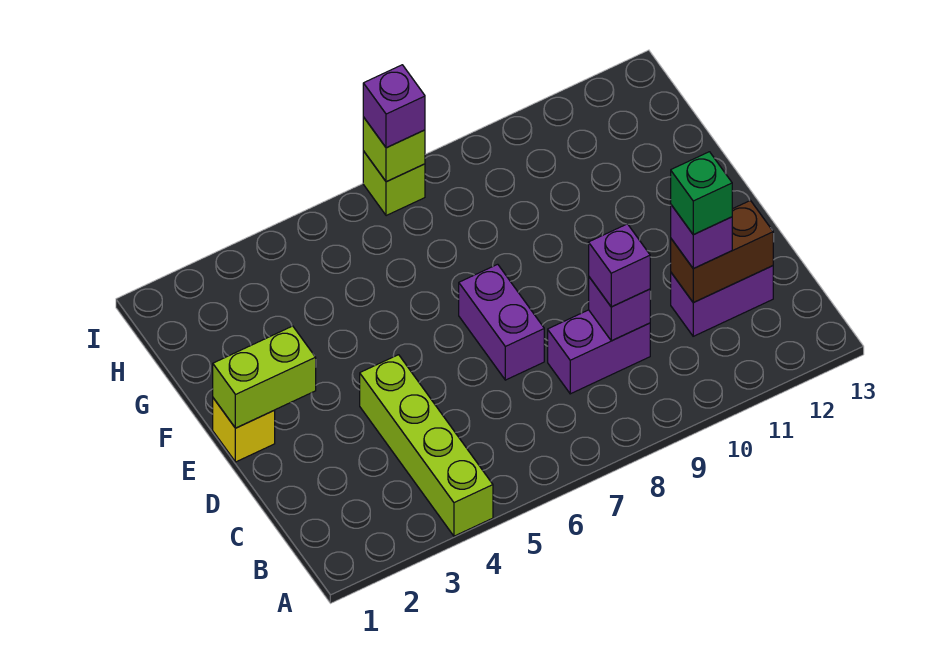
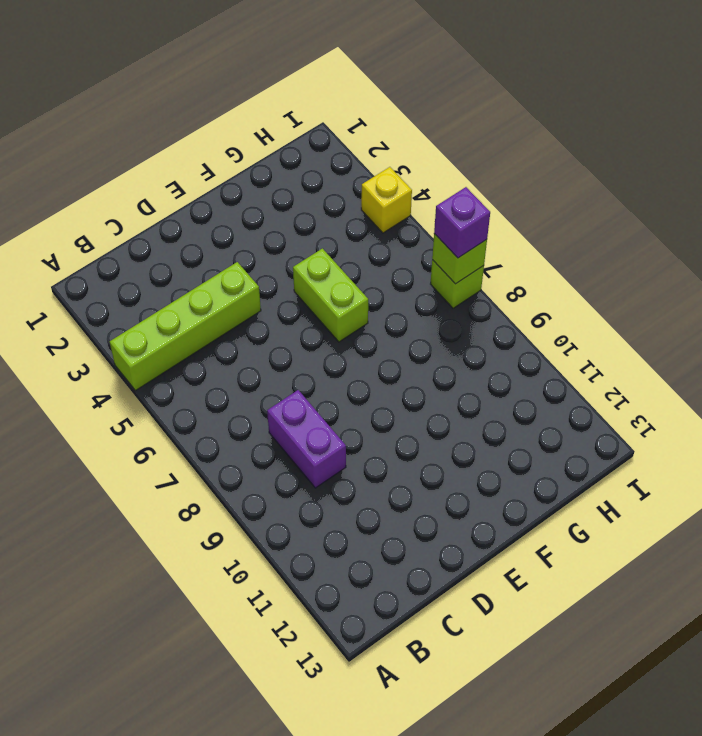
lime 1x2 brick [293,249,368,342] -> lime 1x2 brick moved to [213,326,316,428]
yellow 1x1 brick [361,167,412,233] -> yellow 1x1 brick moved to [213,398,275,462]
none -> purple 1x2 brick [671,266,773,336]
none -> purple 1x2 brick [459,264,544,380]
none -> purple 1x1 brick [589,277,650,341]

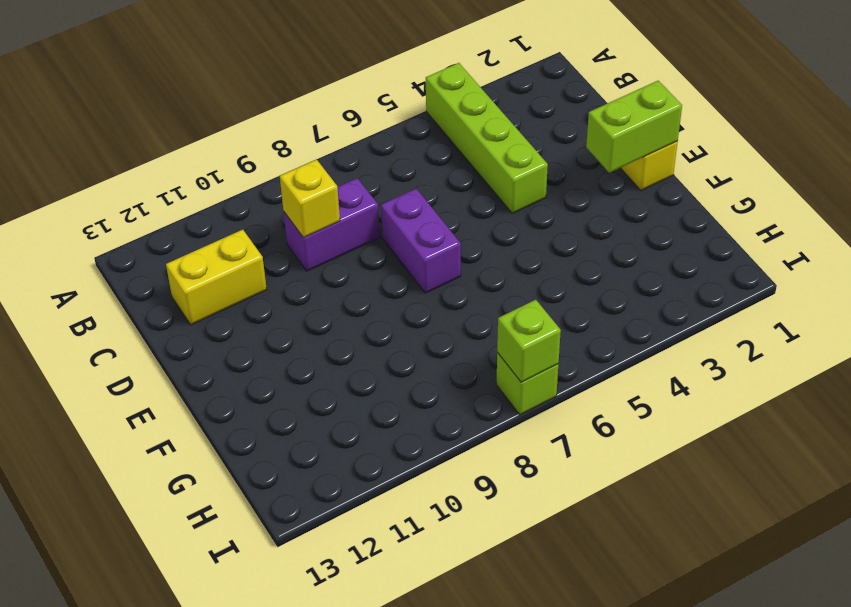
yellow 1x1 brick [280,159,340,237] -> purple 1x1 brick [589,277,650,341]
yellow 1x2 brick [166,230,267,325] -> purple 1x2 brick [671,266,773,336]
none -> brown 1x2 brick [671,201,773,303]
none -> purple 1x1 brick [589,224,650,307]
none -> purple 1x1 brick [671,205,732,269]

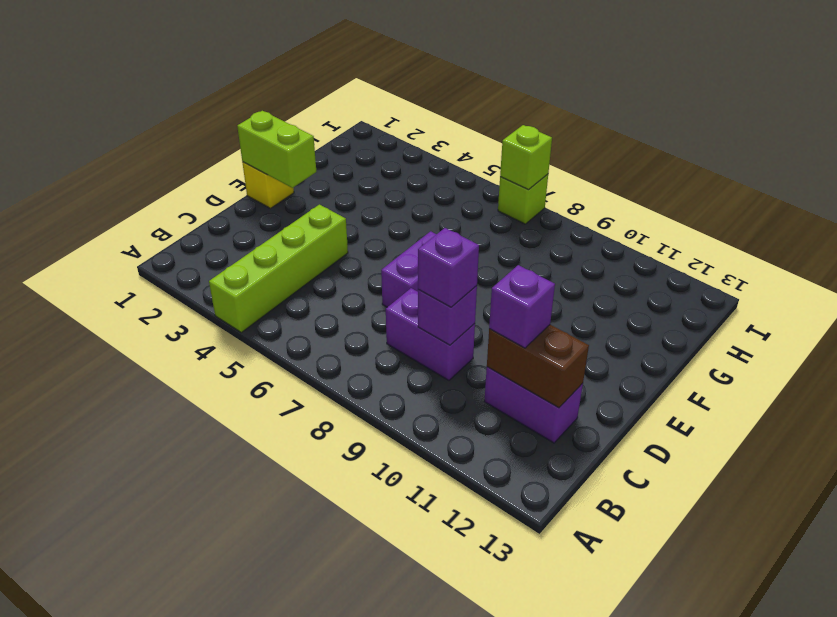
none -> purple 1x1 brick [363,65,425,148]
none -> green 1x1 brick [671,152,732,235]

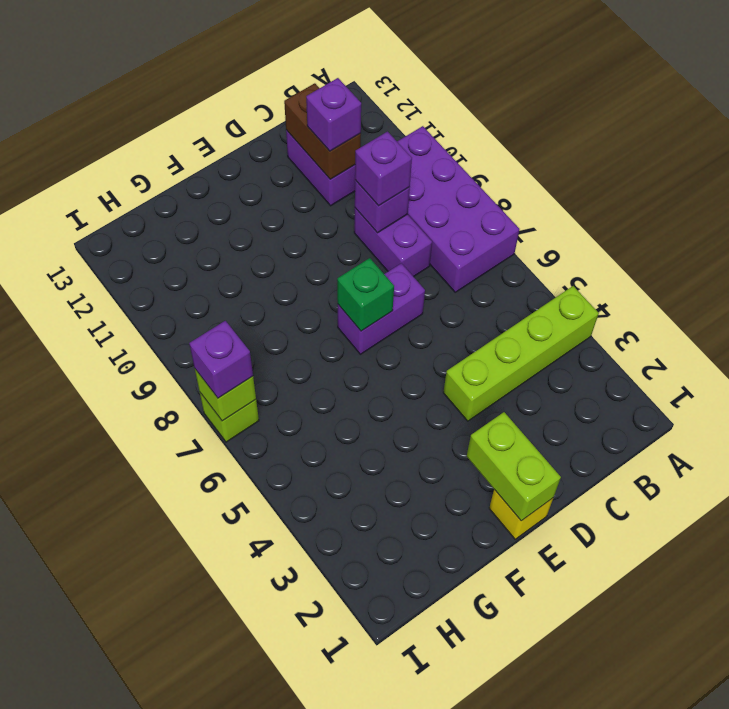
purple 2x4 brick [397,126,520,292] -> none
green 1x1 brick [337,258,394,331] -> green 1x1 brick moved to [671,152,732,235]

